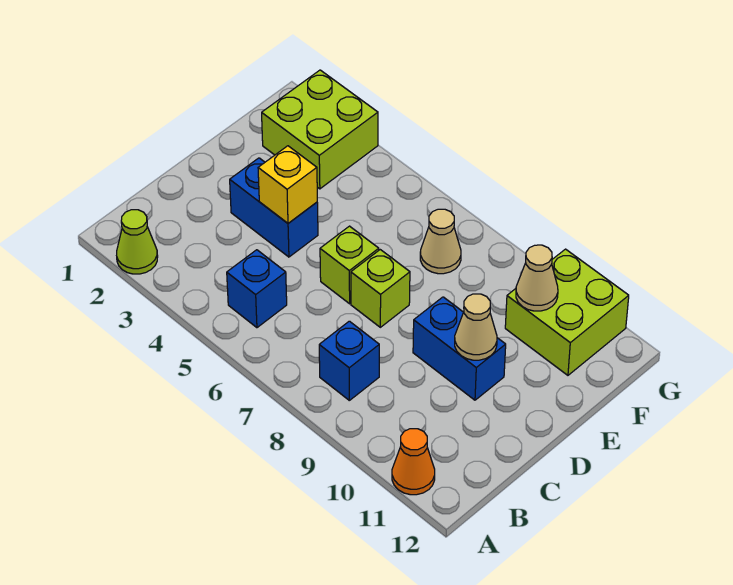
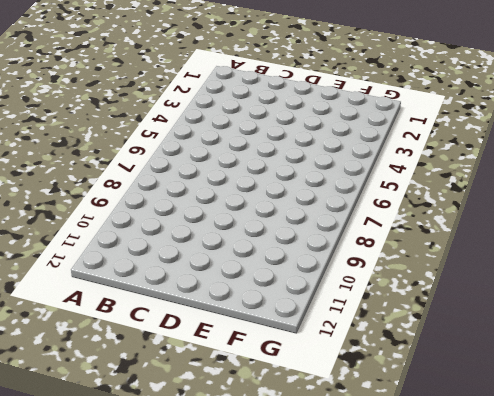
none -> lime 1x1 cone [117,210,158,274]
none -> orange 1x1 cone [392,429,435,495]
none -> blue 1x1 brick [227,250,287,328]

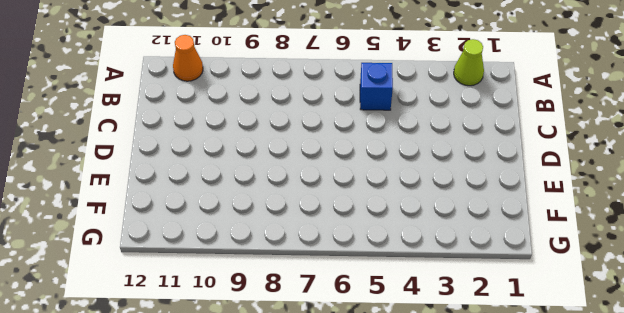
none -> blue 1x1 brick [319,321,379,400]
none -> blue 1x2 brick [230,158,318,257]
none -> lime 1x1 brick [320,226,379,304]

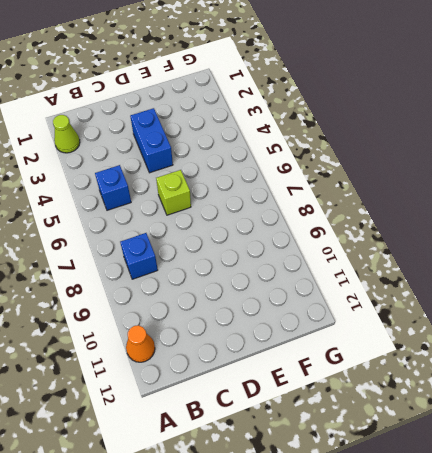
none -> lime 1x1 brick [351,250,410,327]
none -> blue 1x2 brick [413,297,506,400]
none -> lime 2x2 brick [262,70,378,189]

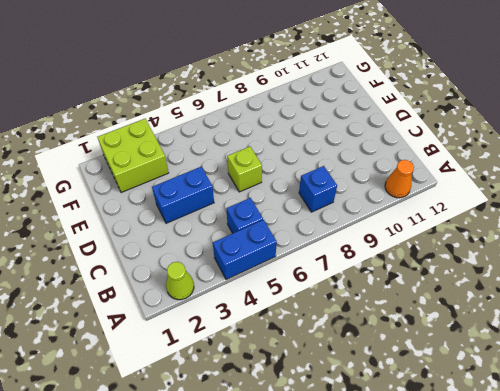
blue 1x2 brick [213,220,277,279] -> blue 1x2 brick moved to [413,297,506,400]
none -> lime 1x1 brick [351,250,410,327]
none -> tan 1x1 cone [420,209,461,274]
none -> lime 2x2 brick [505,249,629,375]

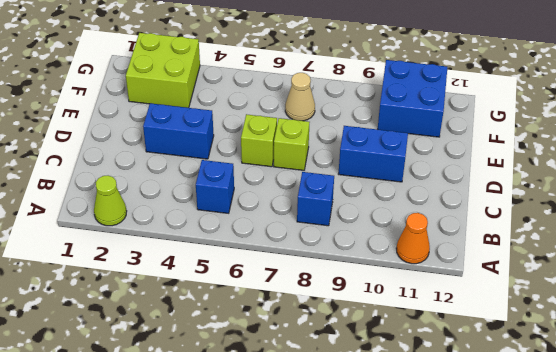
blue 2x2 brick [378,60,447,137] -> lime 2x2 brick [505,249,629,375]
none -> yellow 1x1 brick [258,146,317,223]
none -> tan 1x1 cone [455,294,497,360]
none -> tan 1x1 cone [516,245,558,311]

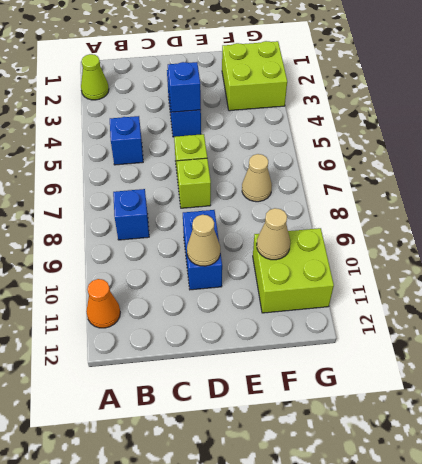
blue 1x1 brick [168,62,201,112] -> yellow 1x1 brick [258,146,317,223]

